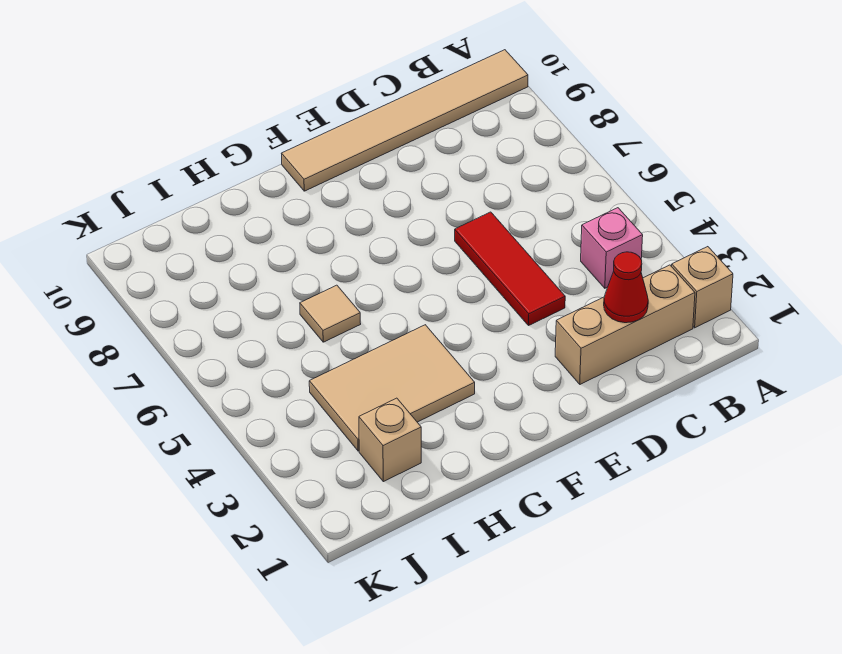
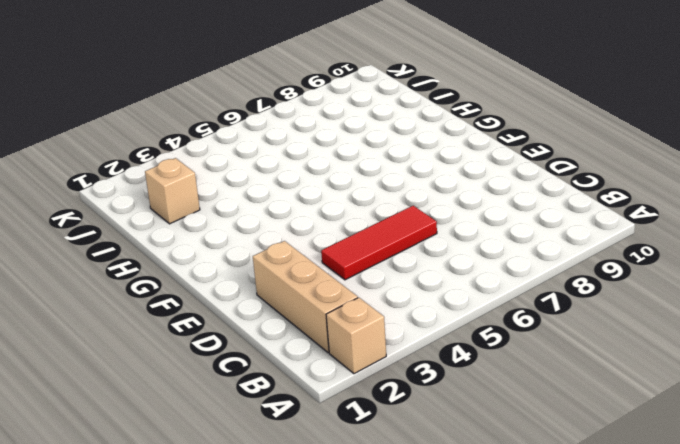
none -> tan 1x6 tile [281,50,528,191]
none -> pink 1x1 brick [581,208,643,288]

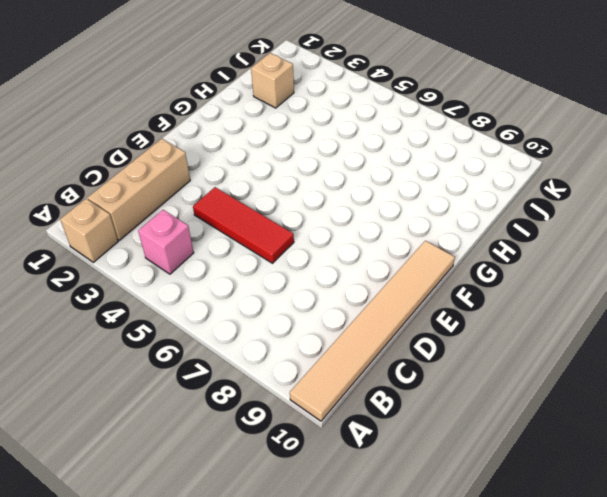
none -> tan 2x3 tile [309,325,475,451]
none -> tan 1x1 tile [300,285,361,342]

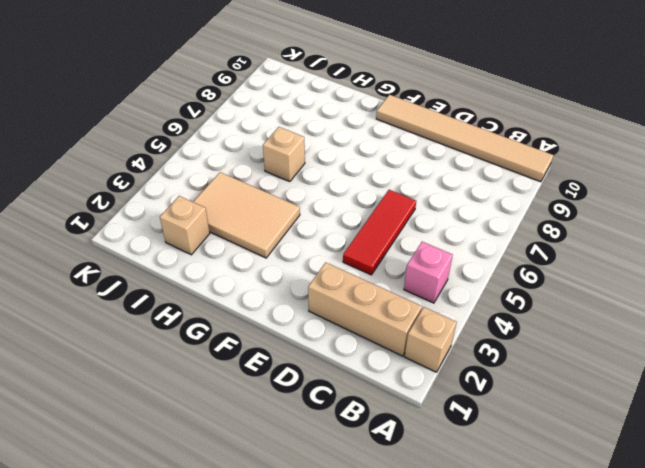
tan 1x1 brick [263,127,305,182] -> tan 1x1 tile [300,285,361,342]
none -> red 1x1 cone [604,252,648,323]

